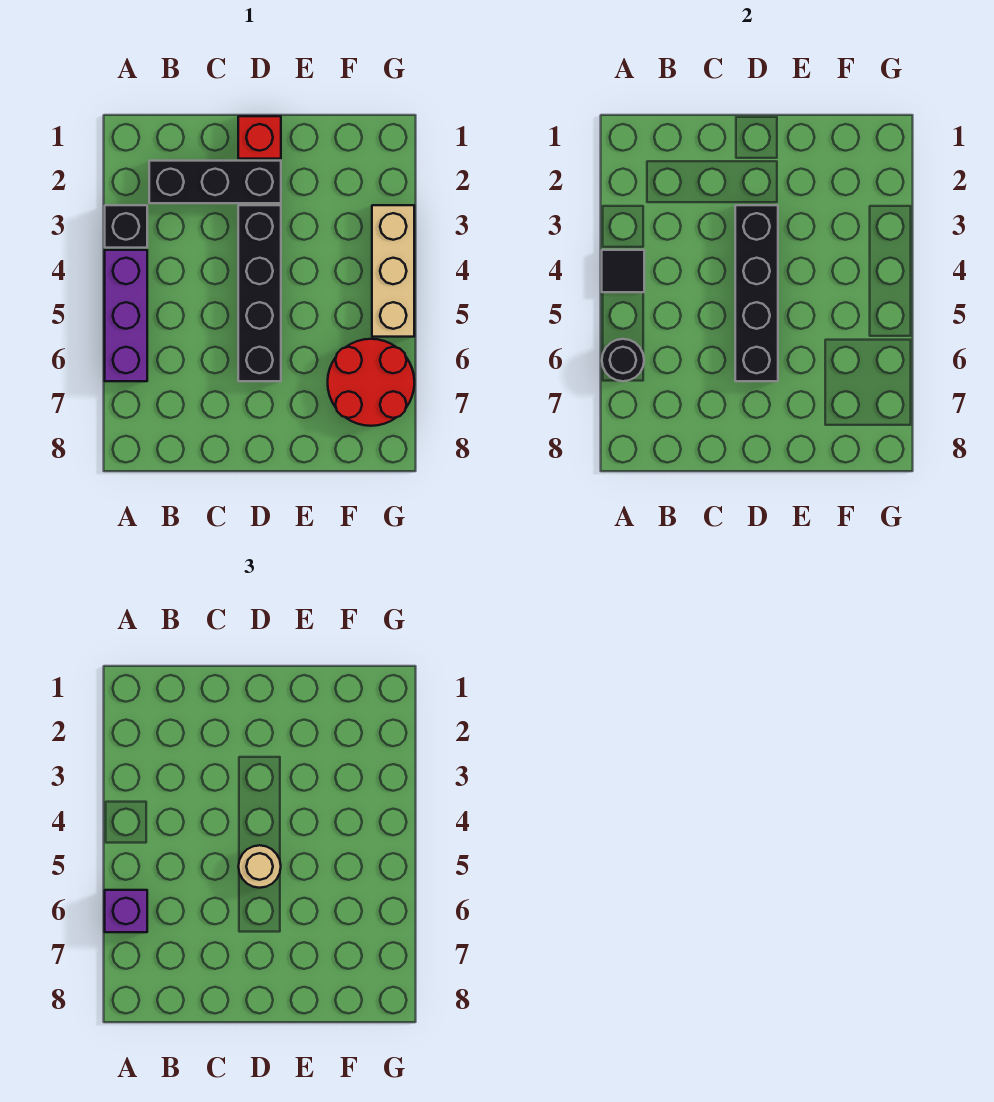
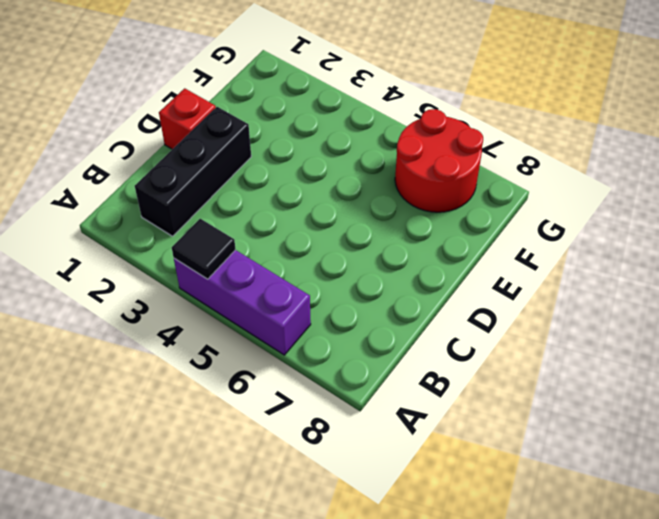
none -> black 1x1 brick [105,205,147,248]
none -> black 1x4 brick [238,205,281,381]
none -> tan 1x3 brick [372,205,414,337]

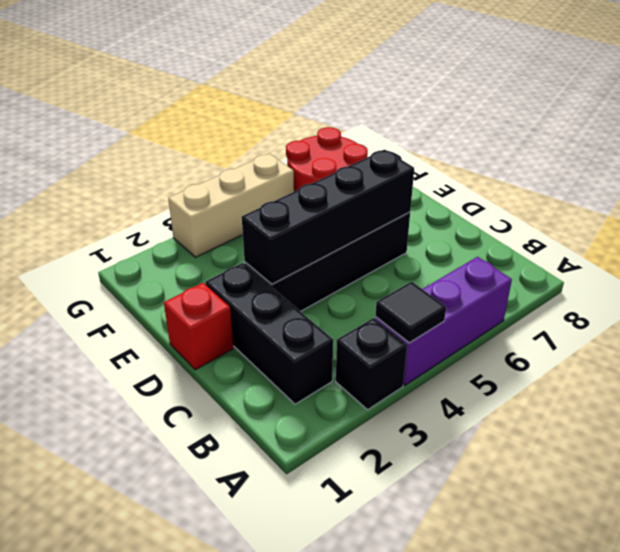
none -> black 1x1 round brick [602,339,644,381]
none -> purple 1x1 brick [105,890,147,932]
none -> tan 1x1 round brick [238,845,281,888]

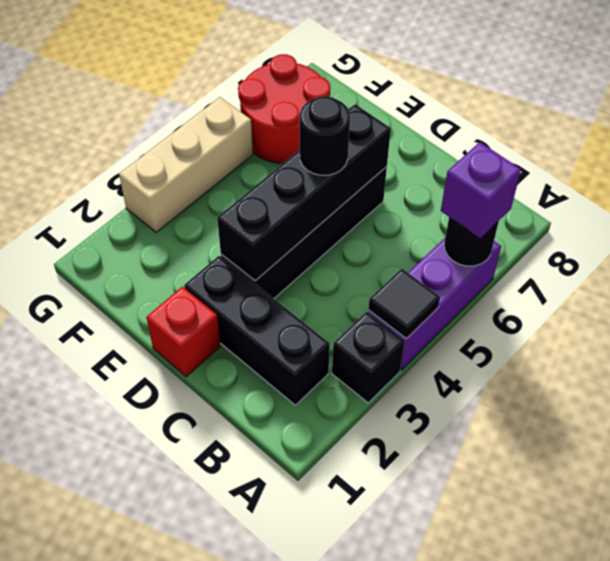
black 1x1 round brick [300,96,350,175] -> tan 1x1 round brick [238,845,281,888]

